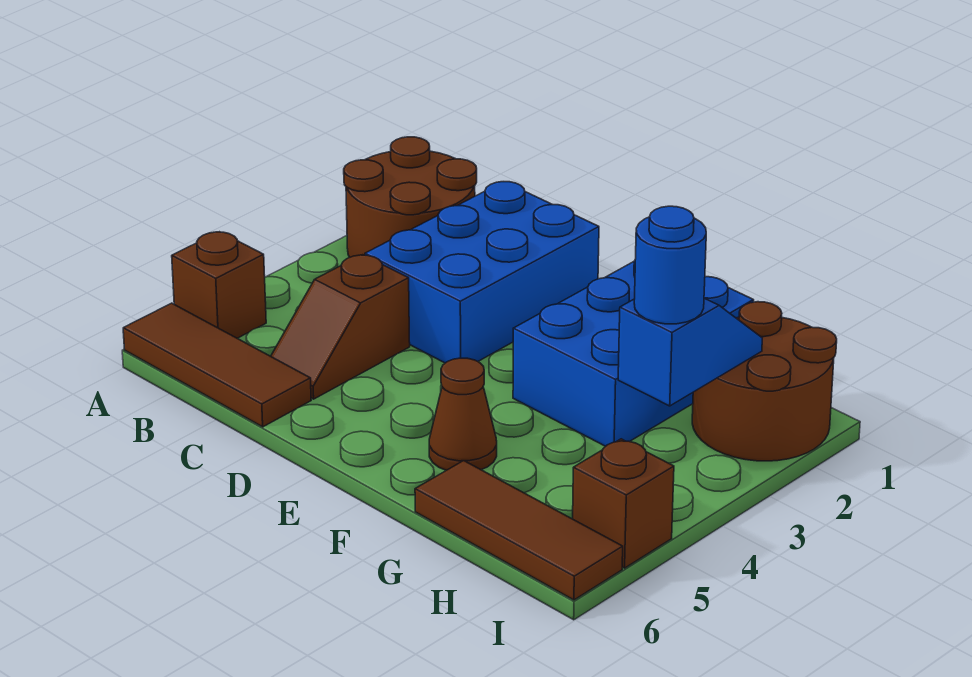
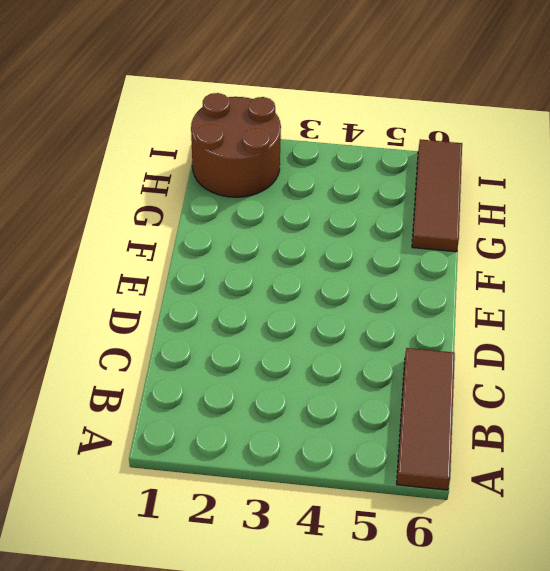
none -> brown 2x2 round brick [344,137,477,257]
none -> brown 1x1 brick [172,232,266,338]
none -> blue 2x3 brick [365,182,599,363]

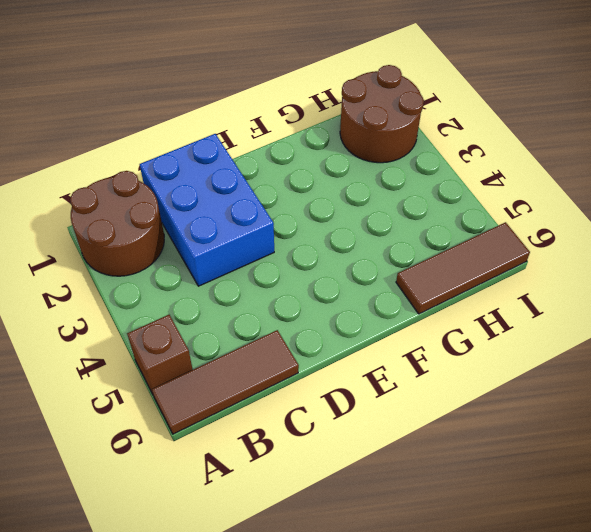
none -> brown 1x2 slope [271,255,410,399]
none -> blue 2x3 brick [513,261,754,446]
none -> brown 1x1 cone [429,358,497,470]

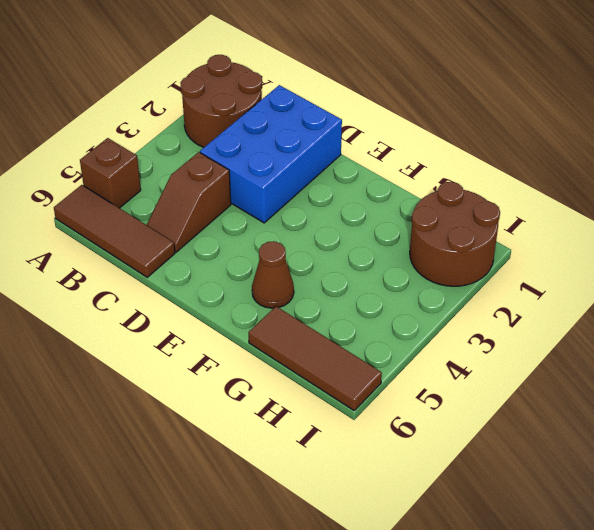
none -> blue 2x3 brick [513,261,754,446]
none -> brown 1x1 brick [573,439,674,568]
none -> blue 1x2 slope [618,298,762,406]

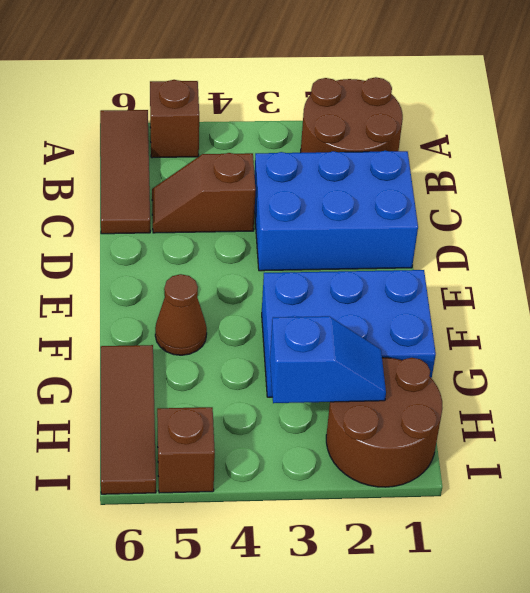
none -> blue 1x1 round brick [634,206,706,324]

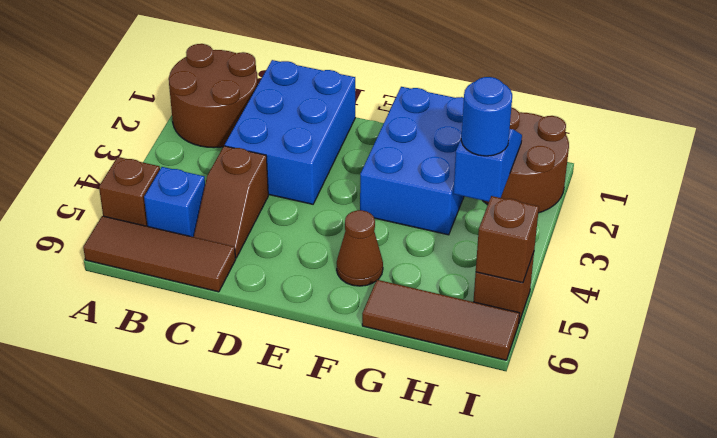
blue 1x1 brick [144,167,205,237] -> none
brown 1x1 brick [476,196,539,283] -> none

